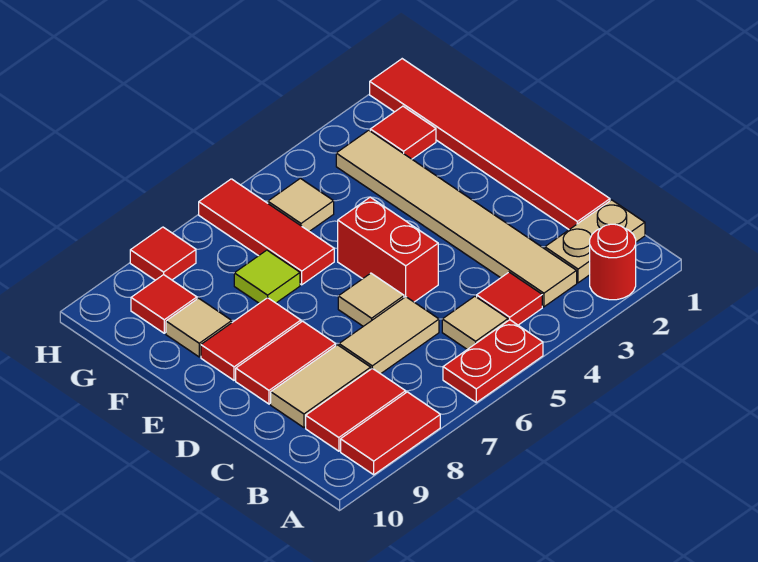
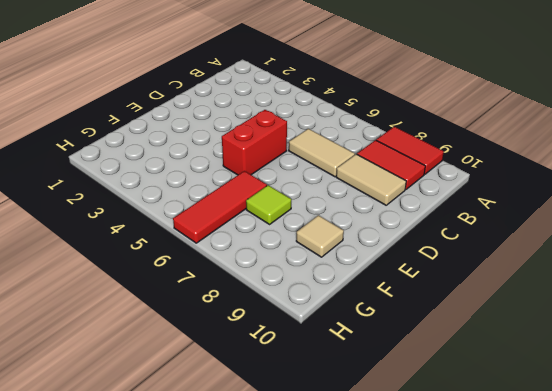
none -> red 1x1 round brick [590,224,636,300]
none -> red 1x2 plate [443,320,543,402]
none -> tan 1x2 plate [545,200,645,283]

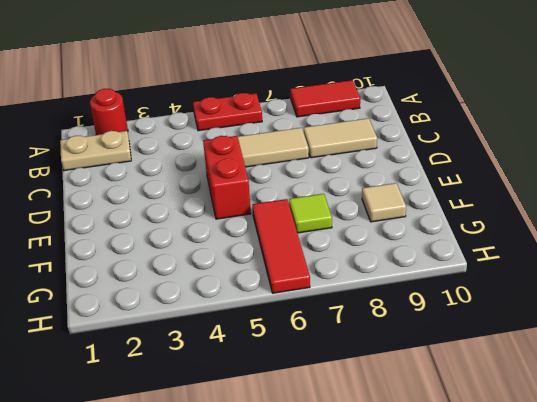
none -> tan 1x6 tile [336,130,577,307]
none -> red 1x1 tile [477,272,542,325]
none -> tan 1x1 tile [442,296,508,349]

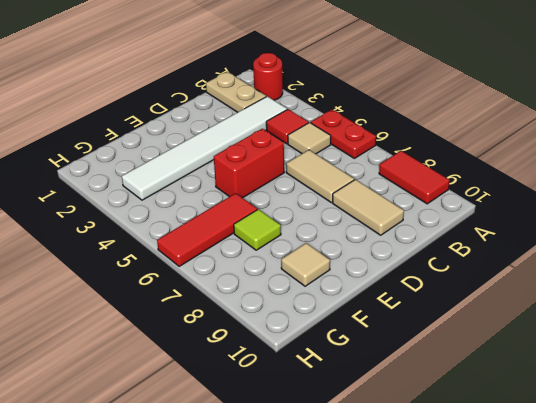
white 1x6 tile [122,96,287,200] -> tan 1x6 tile [336,130,577,307]
none -> red 1x2 tile [306,368,406,451]
none -> red 1x6 tile [370,59,610,230]
none -> tan 1x1 tile [338,273,404,326]

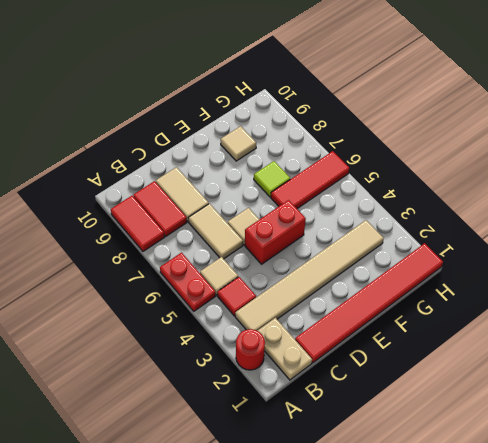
none -> red 1x2 tile [236,321,336,404]
none -> red 1x2 tile [201,298,301,380]
none -> red 1x1 tile [370,106,436,159]

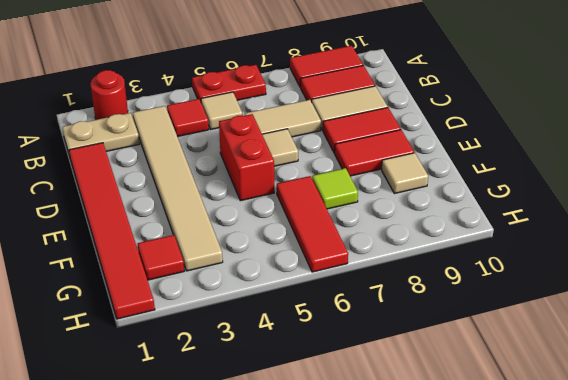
none -> tan 1x1 tile [268,178,334,231]
none -> red 1x1 tile [131,275,197,333]
none -> red 1x1 tile [130,227,196,280]

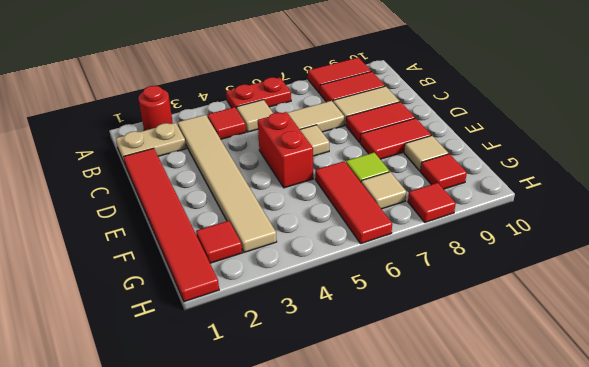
tan 1x1 tile [361,172,406,209] -> tan 1x1 tile moved to [268,178,334,231]

